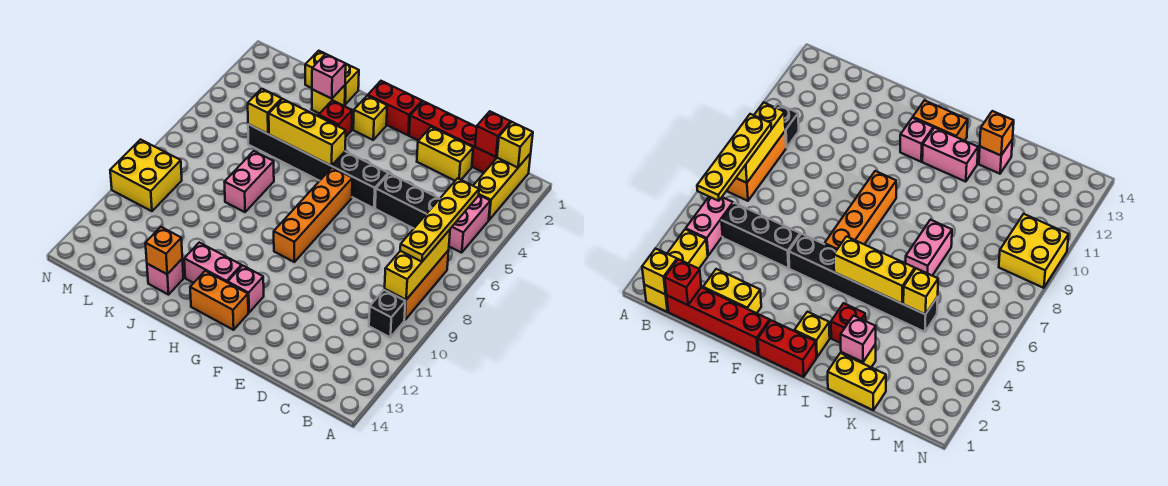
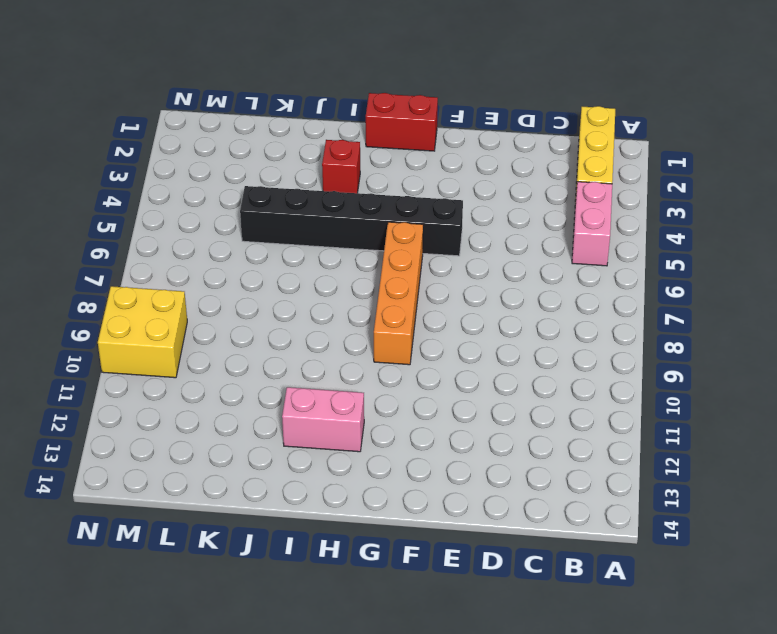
none -> orange 1x3 brick [385,250,449,320]
none -> black 1x1 brick [369,290,405,337]
none -> red 1x4 brick [409,101,497,173]

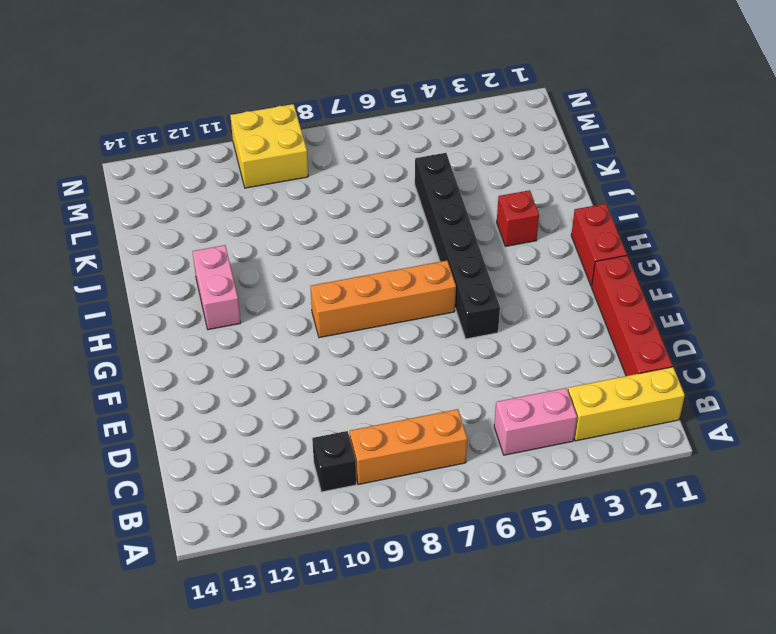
none -> black 1x3 brick [375,174,440,228]
none -> yellow 1x2 brick [417,127,473,181]
none -> pink 1x1 brick [228,266,264,313]

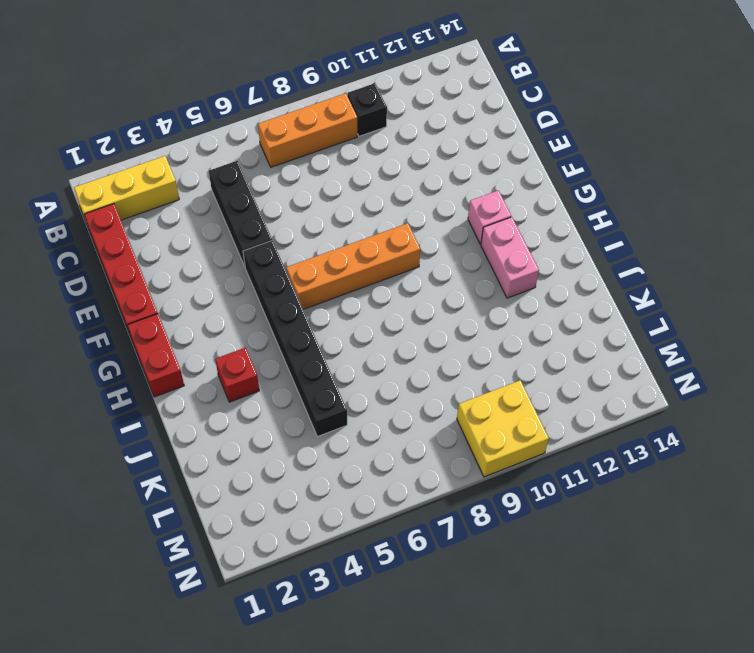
none -> pink 1x2 brick [449,195,490,253]
none -> yellow 1x2 brick [417,127,473,181]
none -> orange 1x2 brick [190,271,248,330]

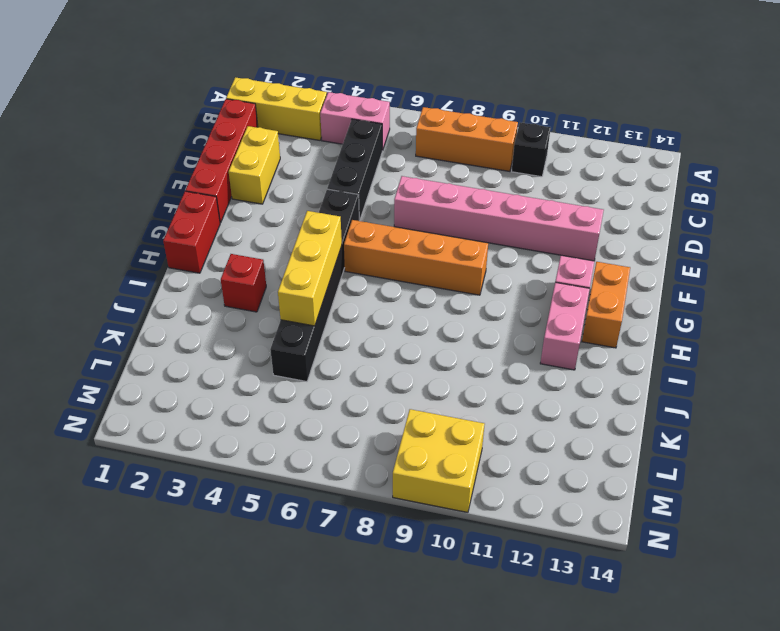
pink 1x6 brick [394,176,604,261] -> none
none -> yellow 1x1 brick [353,95,387,140]
none -> yellow 1x2 brick [305,51,359,104]
none -> yellow 1x1 brick [312,85,345,114]

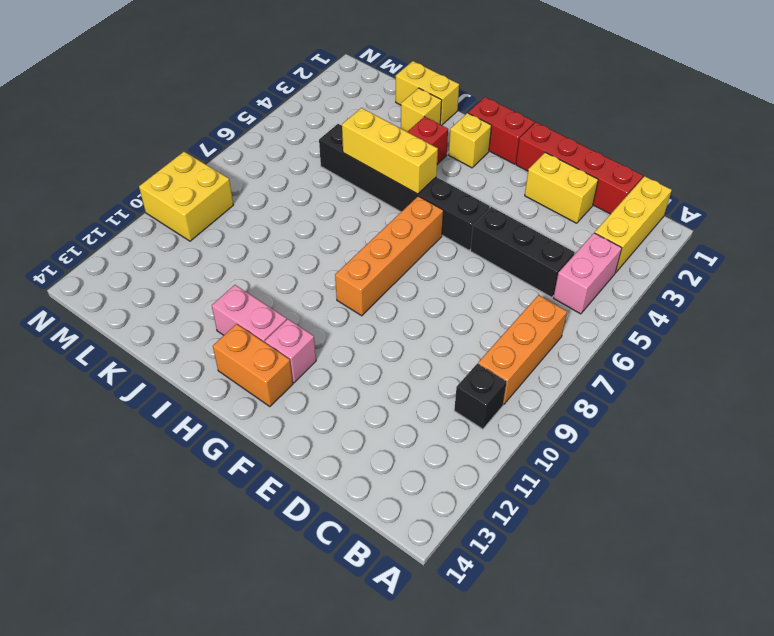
none -> pink 1x2 brick [225,151,274,212]
none -> pink 1x1 brick [147,259,183,295]
none -> yellow 1x1 brick [497,122,533,168]

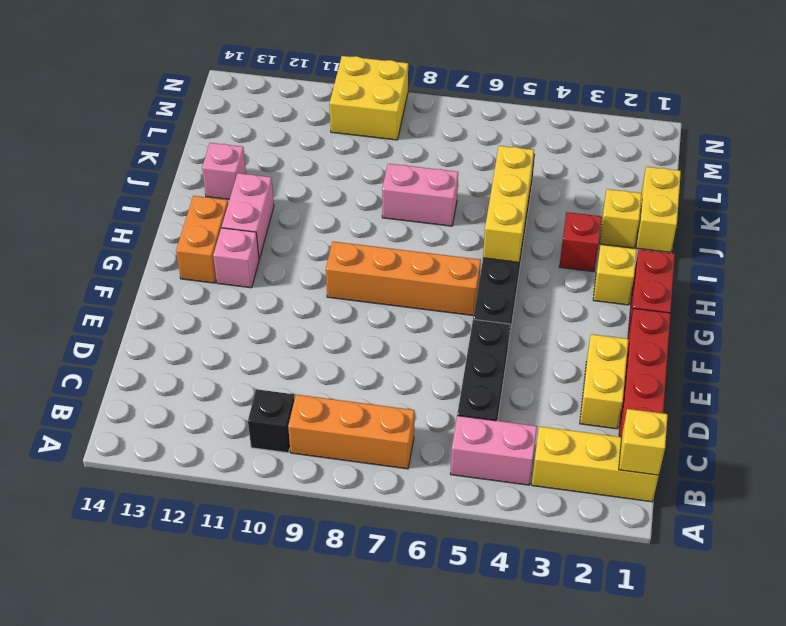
none -> yellow 1x3 brick [385,230,450,300]
none -> red 1x1 brick [475,111,511,157]
none -> pink 1x1 brick [312,54,346,99]

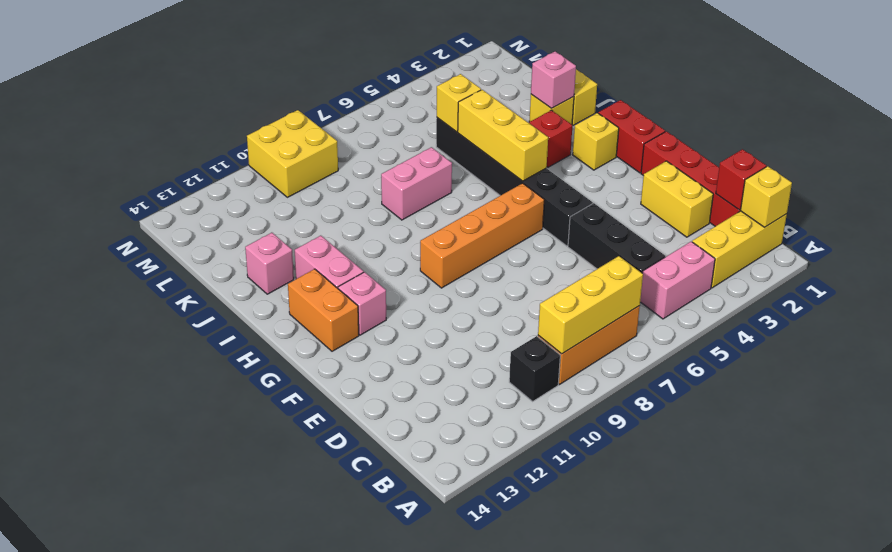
none -> orange 1x1 brick [145,227,182,274]
none -> yellow 1x4 plate [400,178,479,262]

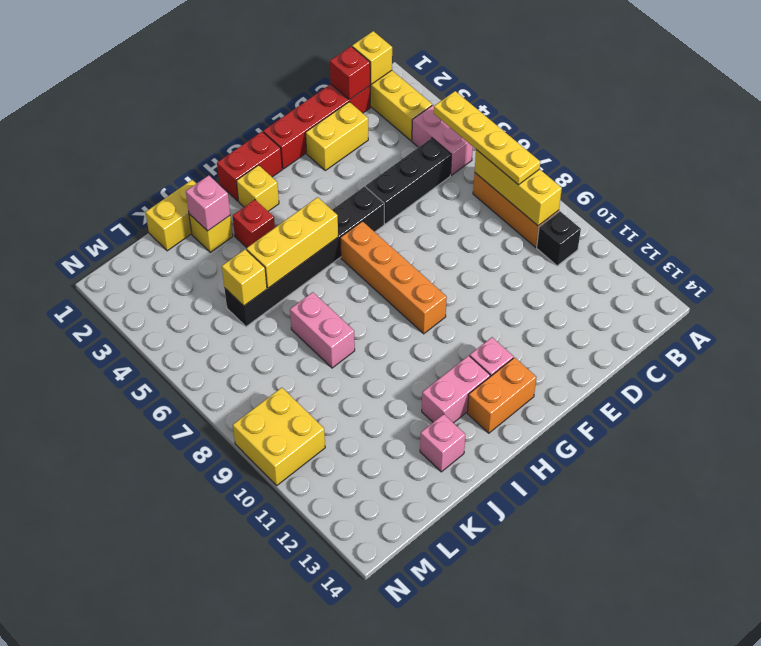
none -> orange 1x1 brick [145,227,182,274]

